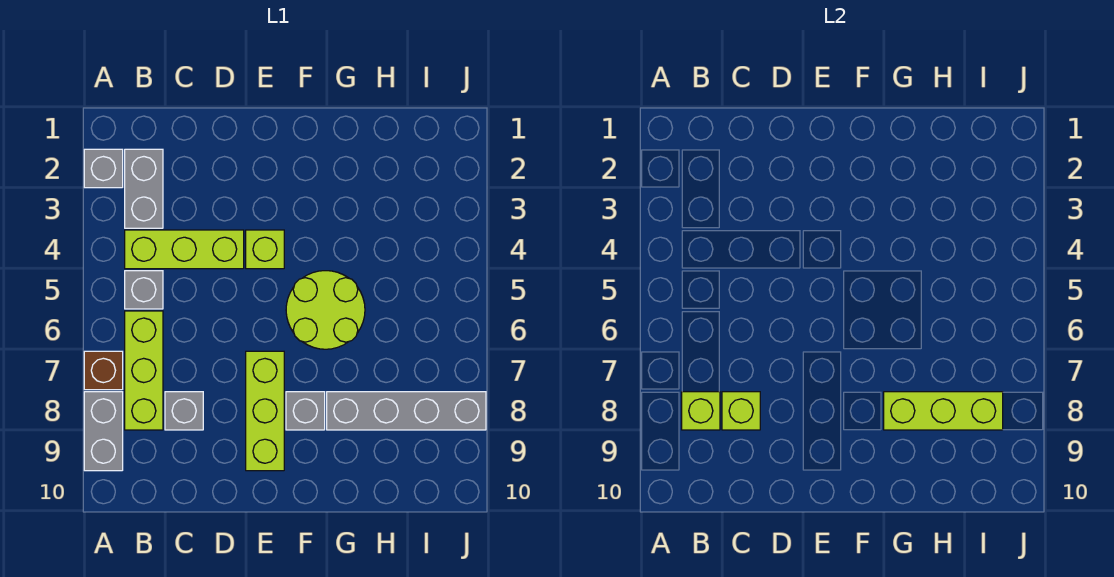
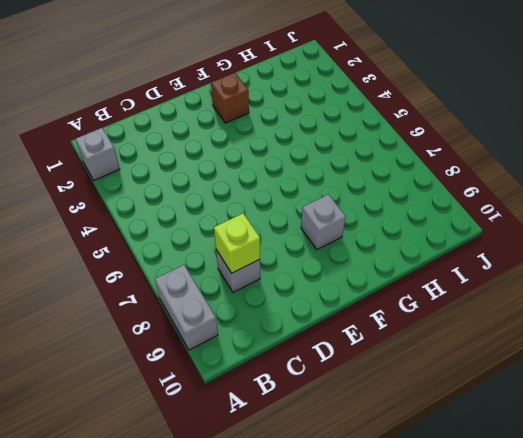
brown 1x1 brick [211,73,249,123] -> brown 1x1 brick moved to [84,351,123,390]
none -> grey 1x2 brick [125,149,163,228]
none -> lime 1x3 brick [125,230,244,269]
none -> grey 1x1 brick [125,271,163,309]

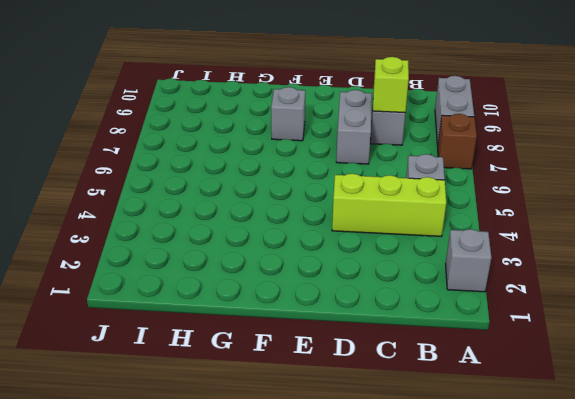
grey 1x2 brick [336,90,372,164] -> grey 1x2 brick moved to [125,149,163,228]
none -> lime 1x3 brick [125,311,163,430]
none -> lime 1x1 brick [246,230,284,269]
none -> lime 1x3 brick [246,351,284,471]

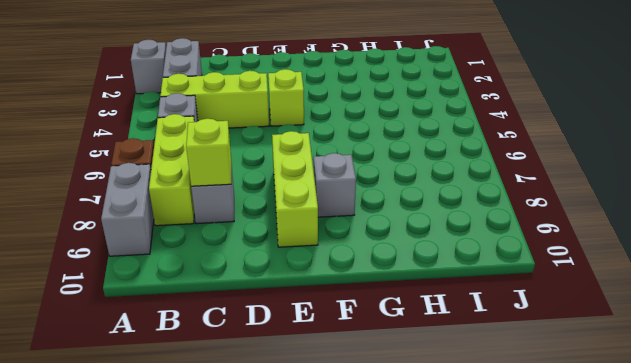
none -> lime 2x2 round brick [286,271,365,349]
none -> grey 1x4 brick [327,392,486,430]
none -> lime 1x1 brick [682,392,720,430]

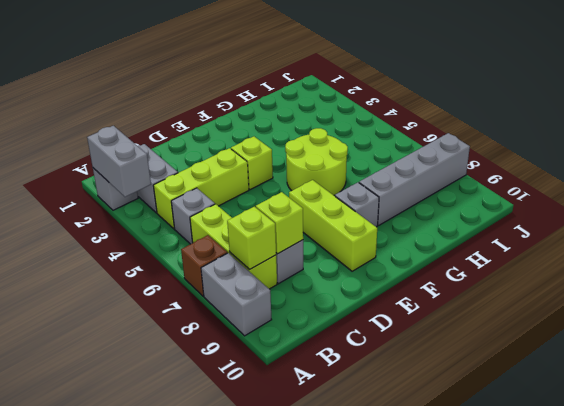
grey 1x2 brick [87,126,151,197] -> none
none -> lime 1x3 brick [884,392,1003,430]

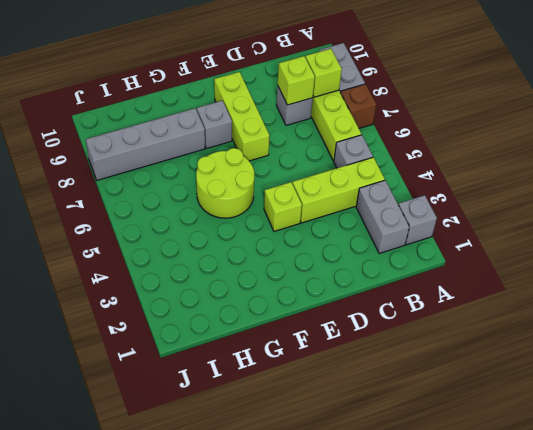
none -> lime 1x3 brick [884,392,1003,430]

